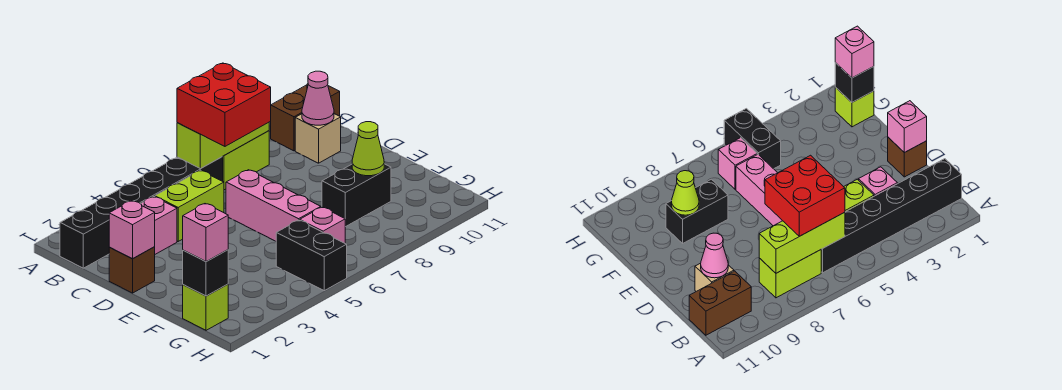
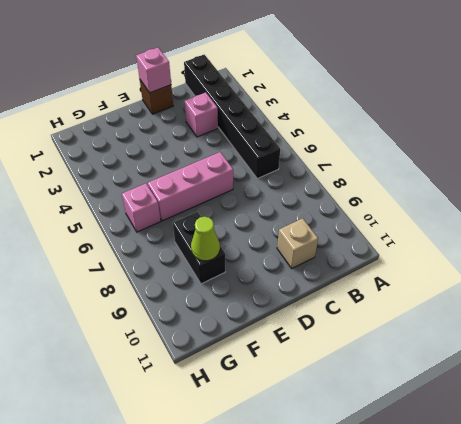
none -> lime 1x2 brick [223,131,269,190]
none -> brown 1x2 brick [271,84,340,151]
none -> lime 1x2 brick [155,170,224,241]

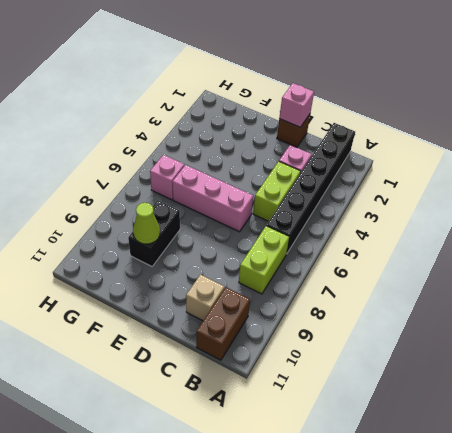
none -> lime 1x1 brick [183,284,228,330]
none -> black 1x2 brick [276,220,347,291]
none -> lime 1x3 brick [177,122,269,168]

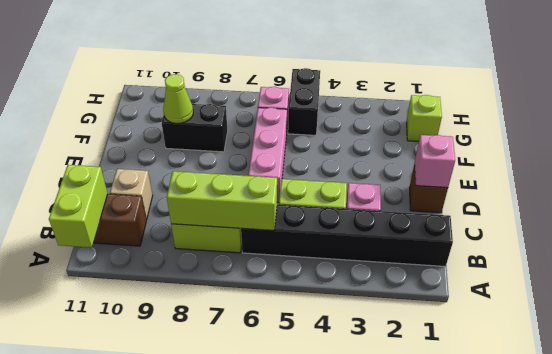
lime 1x2 brick [49,165,108,248] -> none
none -> pink 1x1 cone [302,71,334,125]
none -> black 1x1 brick [183,250,228,296]
none -> red 2x2 brick [177,63,271,146]

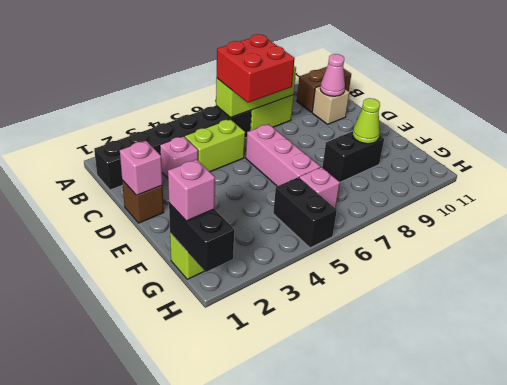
black 1x2 brick [169,203,234,272] -> black 1x1 brick [183,250,228,296]

